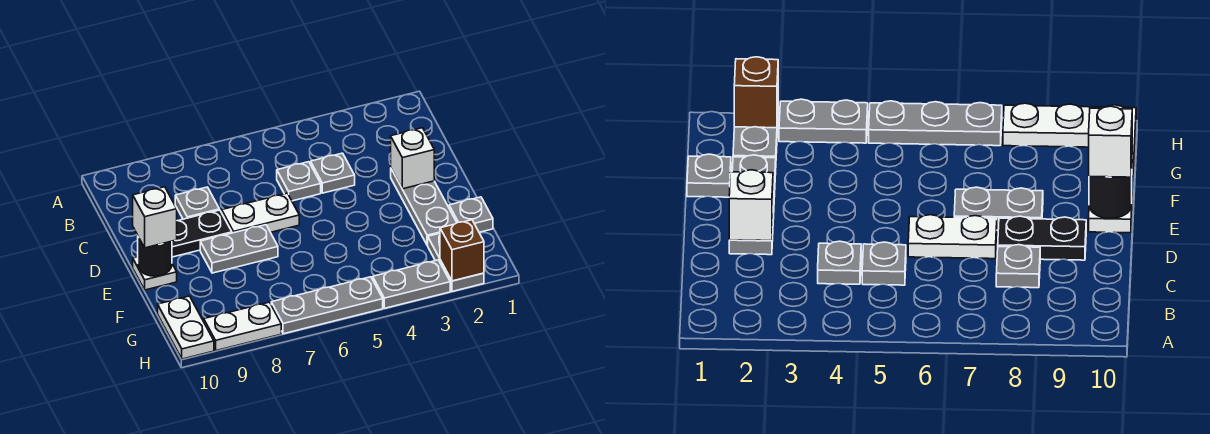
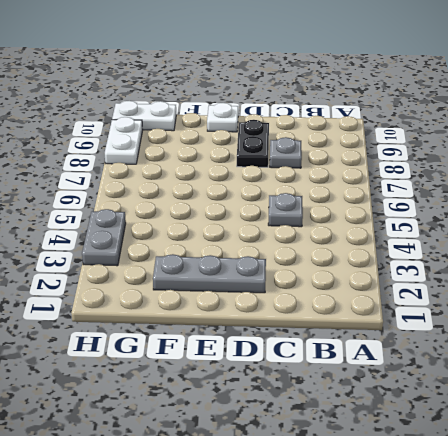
none -> grey 1x1 plate [311,153,355,193]
none -> white 1x2 plate [222,193,299,233]
none -> grey 1x2 plate [200,225,278,273]

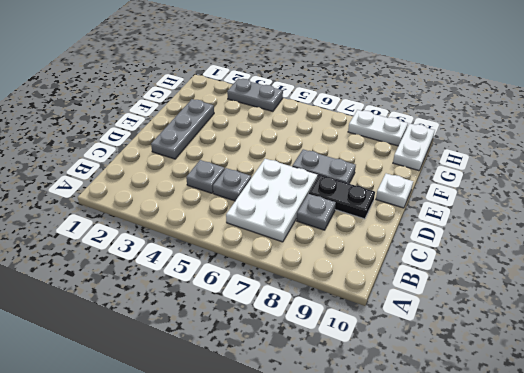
white 2x3 plate [226,159,318,242] -> white 1x2 plate [222,193,299,233]
none -> grey 1x1 plate [449,197,493,232]
none -> grey 1x2 plate [428,233,484,291]
none -> grey 1x3 plate [271,277,383,334]

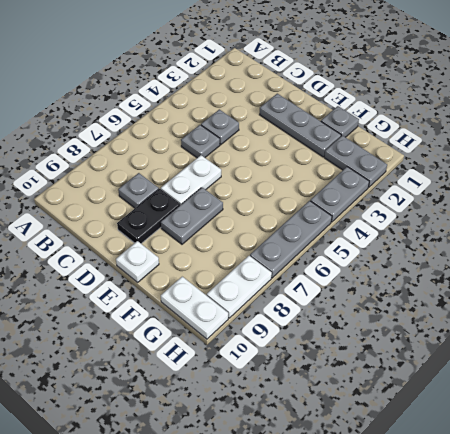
none -> white 1x1 brick [391,128,434,189]
none -> black 1x1 round brick [138,237,172,276]
none -> brown 1x1 brick [440,220,484,281]

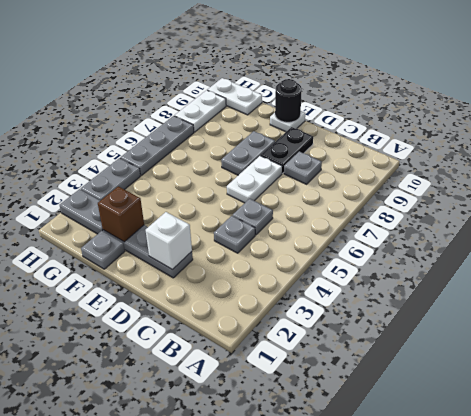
brown 1x1 brick [98,186,144,242] -> brown 1x1 brick moved to [440,220,484,281]
none -> white 1x1 brick [133,187,177,248]

